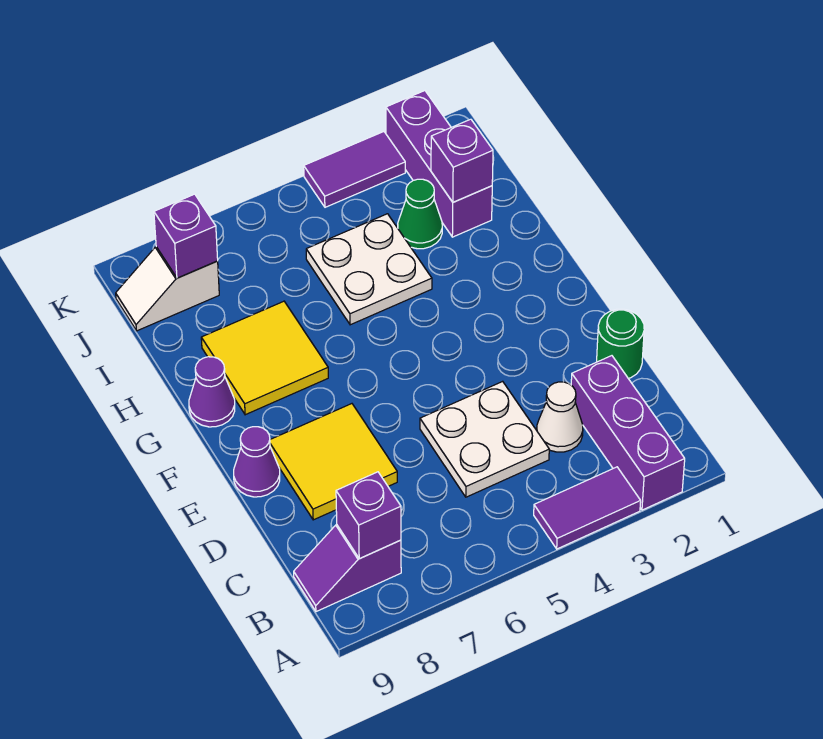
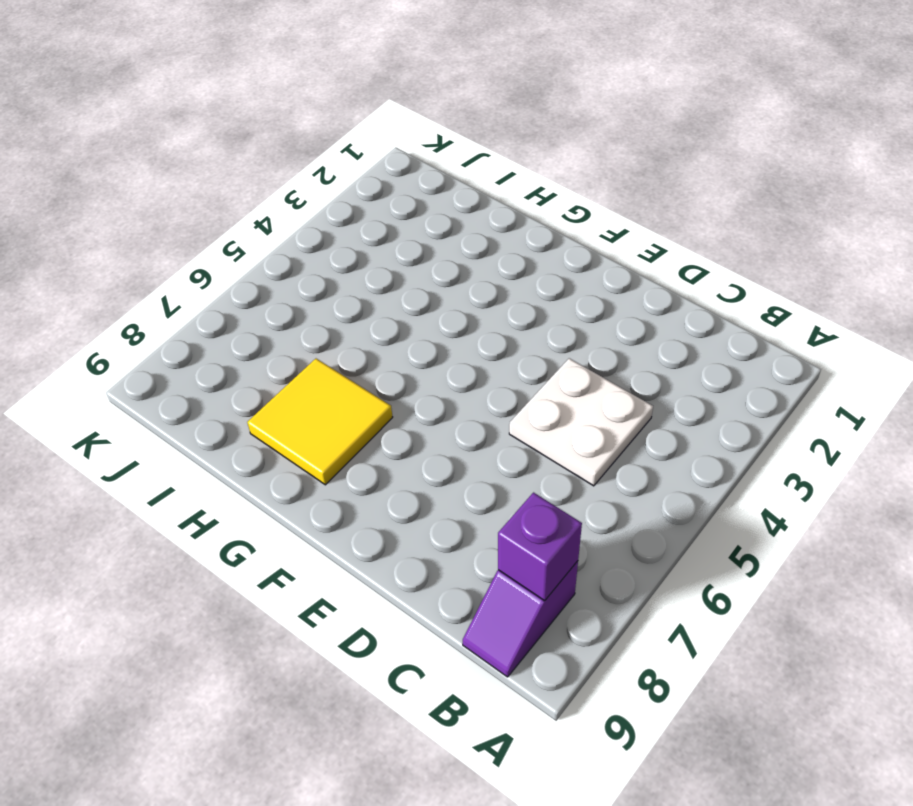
none -> purple 1x3 brick [571,356,685,510]
none -> purple 1x2 tile [534,467,641,549]
none -> white 1x1 cone [537,382,583,452]

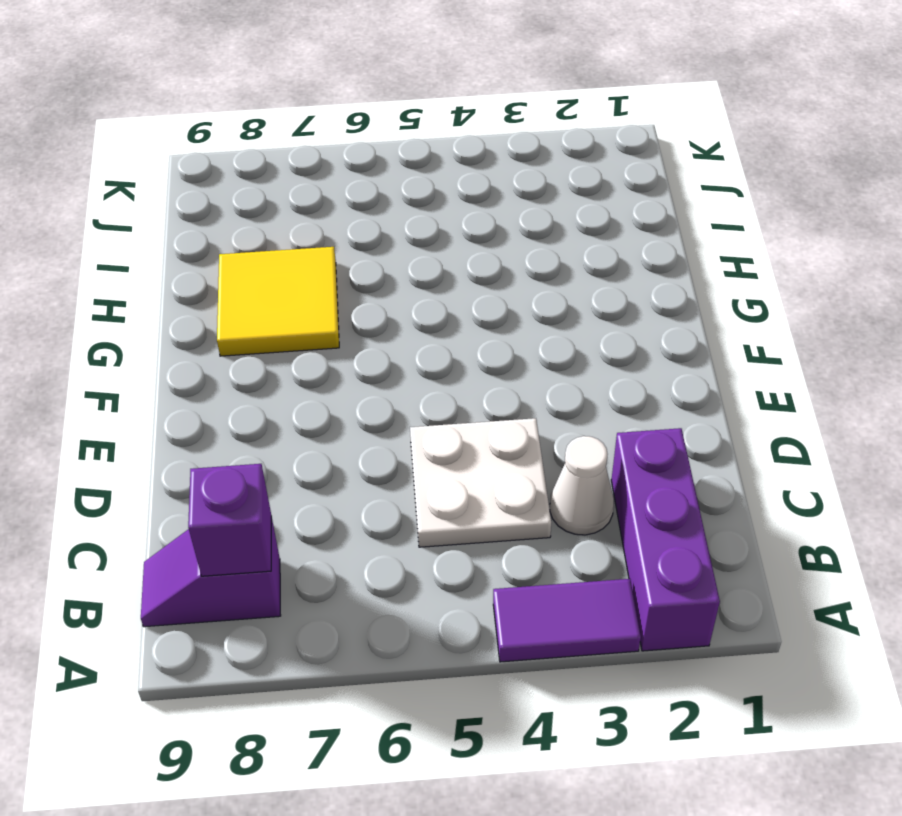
none -> green 1x1 round brick [597,309,644,378]
none -> yellow 2x2 tile [270,404,397,520]
none -> purple 1x1 cone [234,427,280,497]

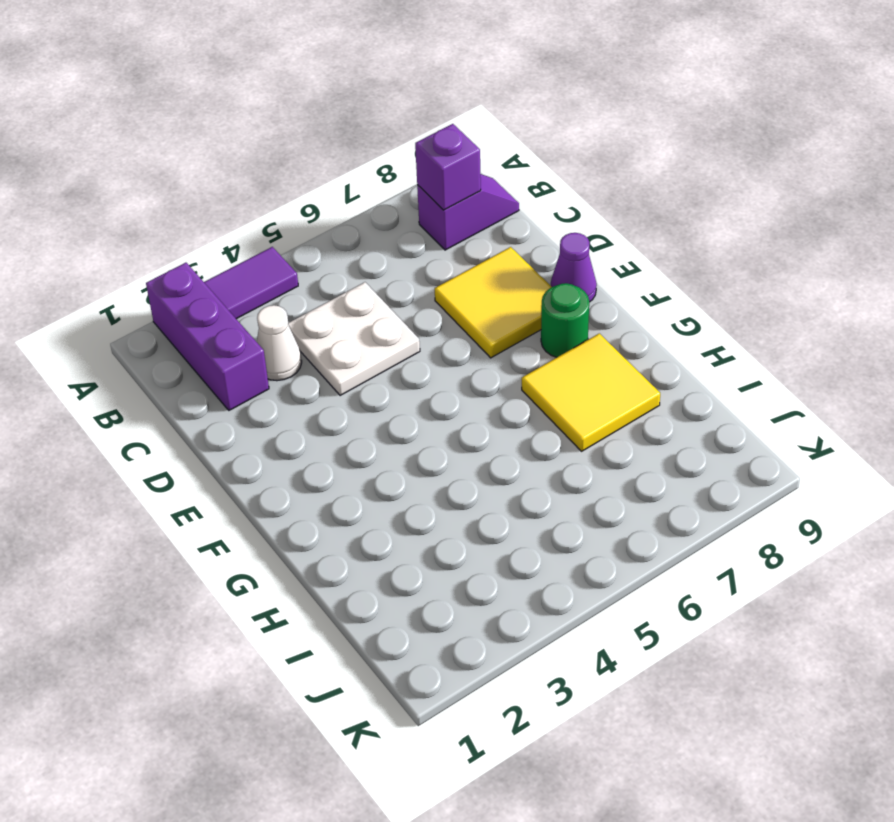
green 1x1 round brick [541,283,589,357] -> green 1x1 round brick moved to [597,309,644,378]
none -> purple 1x1 cone [189,357,235,427]
none -> white 2x2 plate [306,214,432,325]
none -> purple 1x3 brick [386,91,492,237]

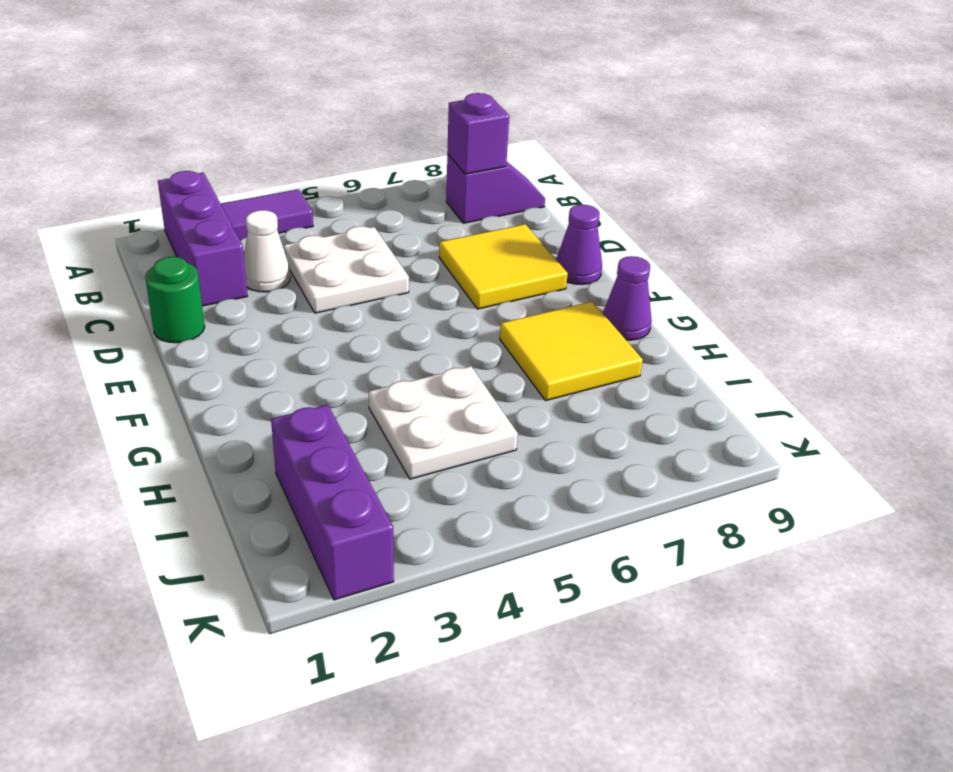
none -> green 1x1 cone [398,179,442,249]
none -> white 1x2 slope [116,247,219,331]
none -> purple 1x2 tile [304,132,405,207]

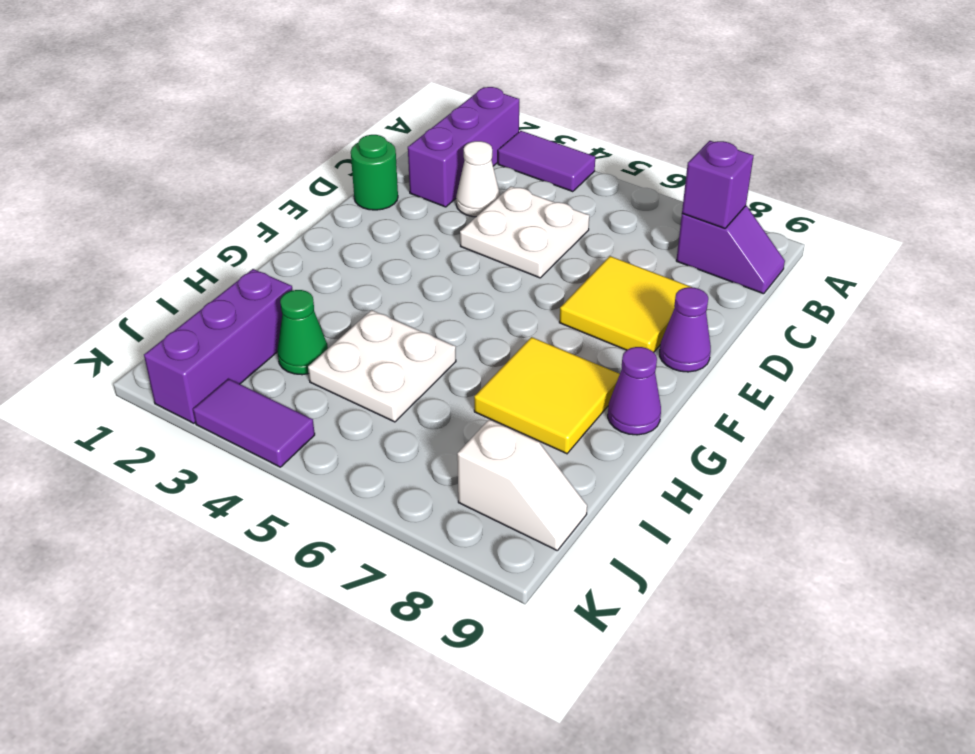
none -> purple 1x1 brick [431,119,493,202]
none -> purple 1x1 brick [154,194,218,278]

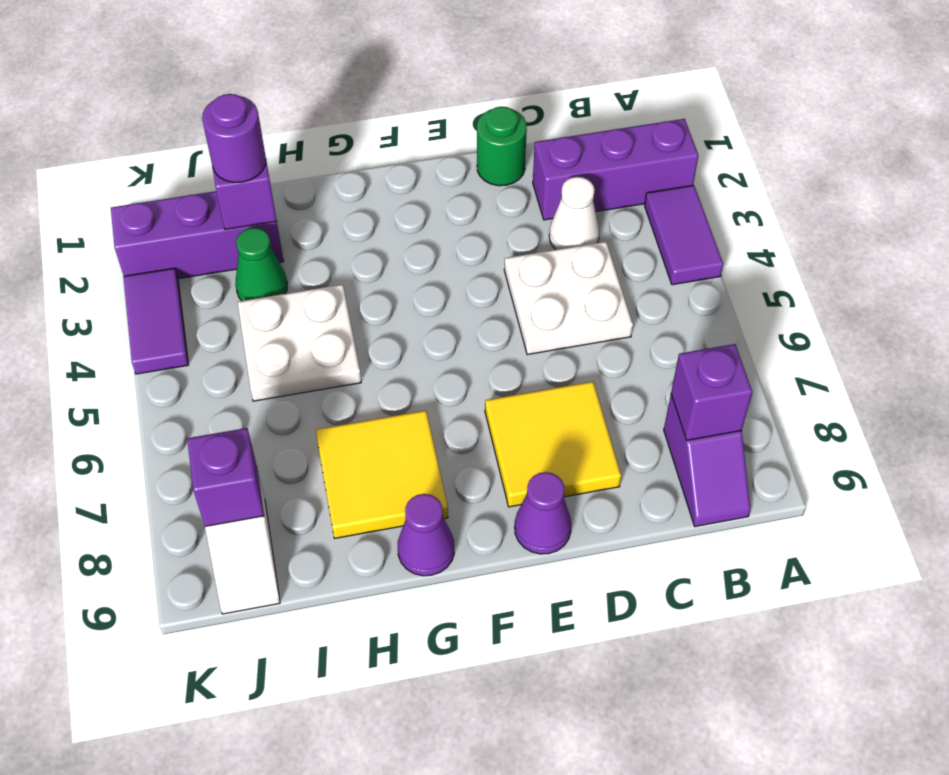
purple 1x1 round brick [202,94,266,182] -> none

